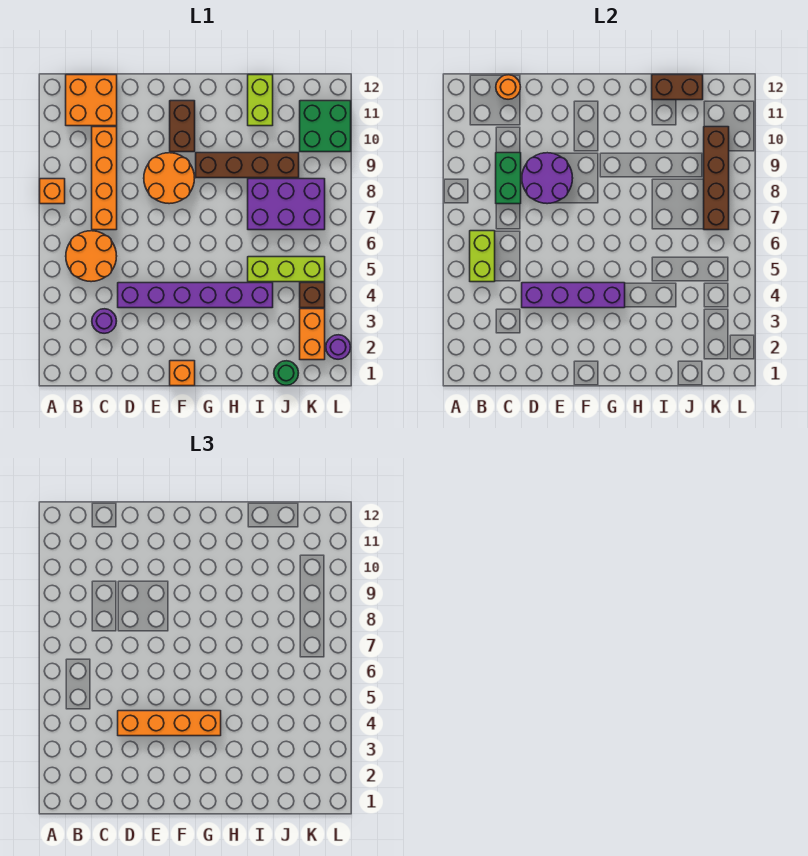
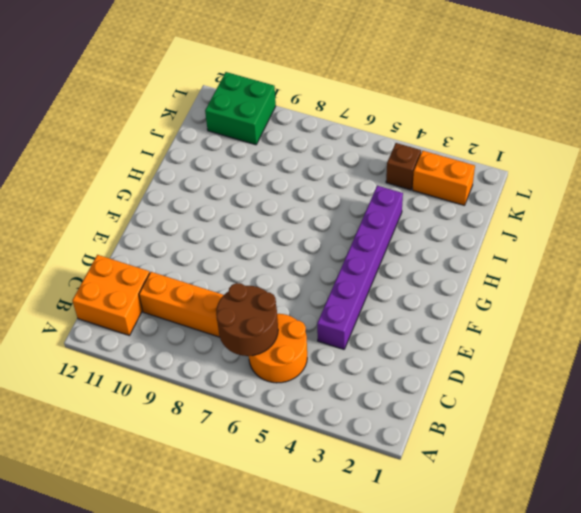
brown 2x2 round brick [216,283,278,356] -> lime 1x2 brick [470,231,495,282]
none -> orange 1x1 brick [40,179,65,204]
none -> purple 1x1 round brick [92,309,116,333]
none -> orange 2x2 round brick [144,153,195,204]

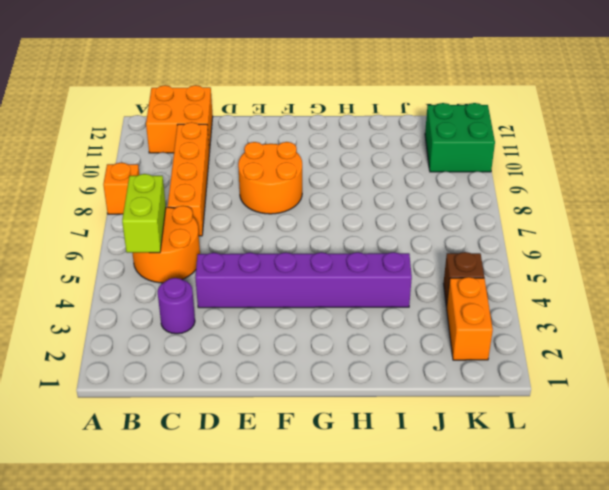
none -> orange 1x1 brick [170,361,195,386]
none -> brown 1x2 brick [170,101,195,152]
none -> brown 1x4 brick [196,153,299,178]

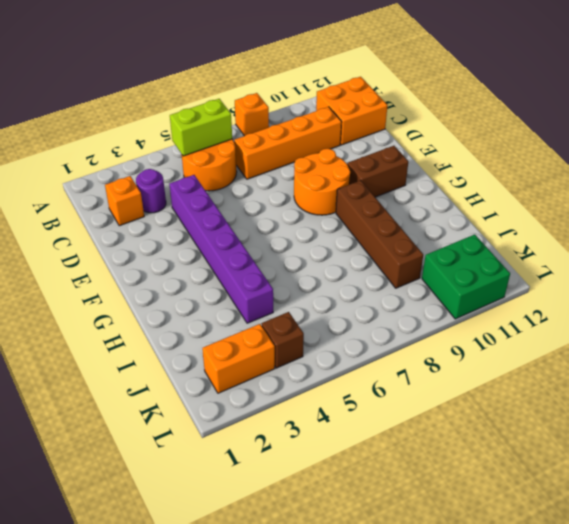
orange 1x1 brick [105,176,144,226] -> orange 1x1 brick moved to [170,361,195,386]
none -> lime 1x3 brick [248,257,325,282]
none -> purple 2x3 brick [248,179,325,230]
none -> lime 1x2 brick [248,75,273,126]

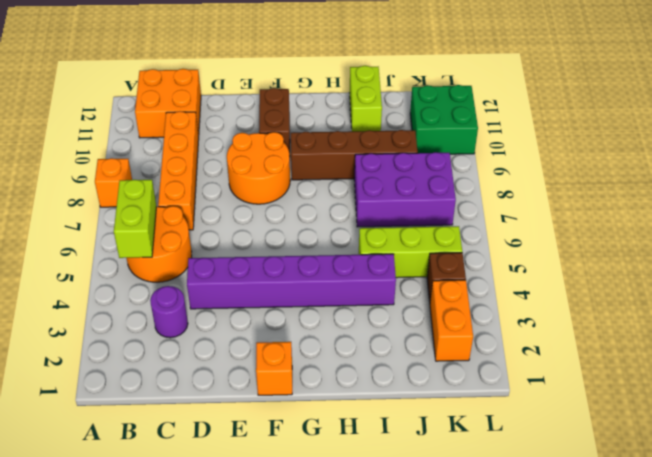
none -> green 1x1 round brick [274,361,298,385]
none -> purple 1x1 round brick [326,335,350,359]
none -> green 1x2 brick [496,153,521,204]

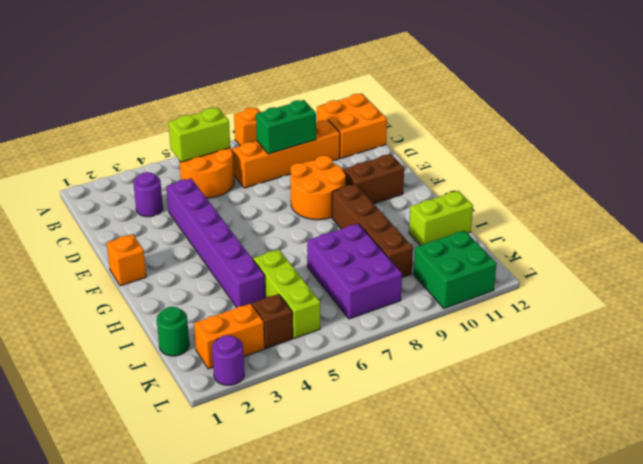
none -> orange 1x1 round brick [496,75,520,99]
none -> purple 1x4 brick [522,283,625,308]
none -> purple 2x2 round brick [522,153,573,204]

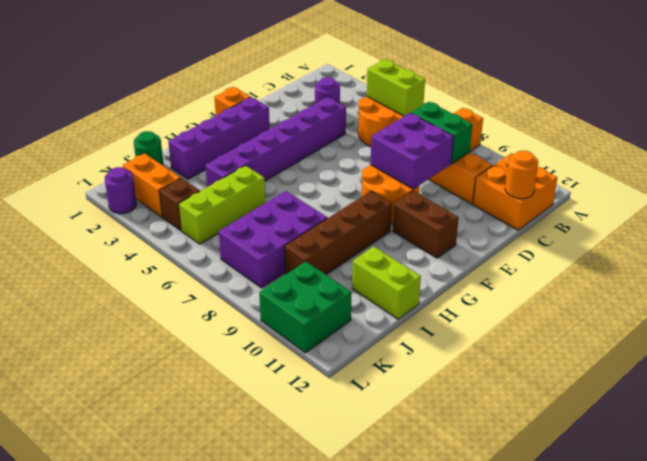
purple 2x2 brick [370,113,454,189] -> purple 2x2 round brick [522,153,573,204]
purple 1x4 brick [168,97,270,179] -> purple 1x4 brick moved to [522,283,625,308]
none -> brown 1x2 brick [652,75,703,100]
none -> brown 1x4 brick [704,127,729,230]
none -> orange 1x4 brick [118,711,221,736]

